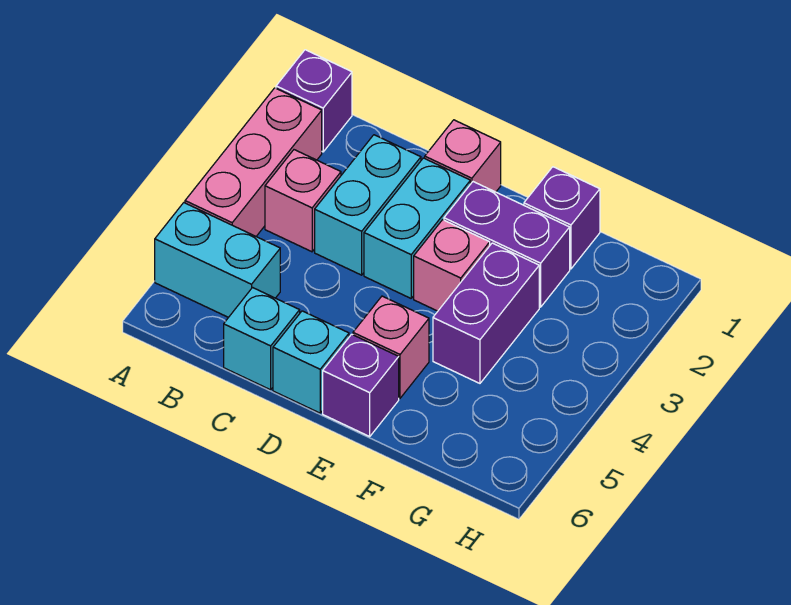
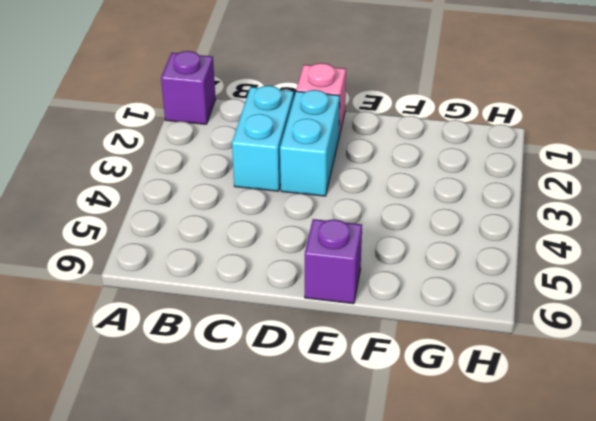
none -> pink 1x3 brick [185,88,322,236]
none -> cyan 1x2 brick [155,203,280,317]
none -> pink 1x1 brick [265,150,341,252]

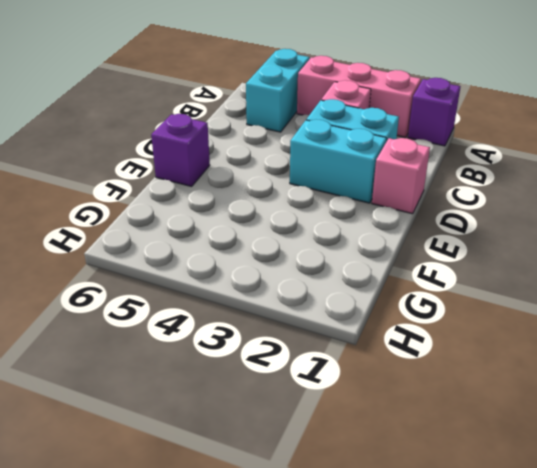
none -> cyan 1x1 brick [224,288,300,390]
none -> cyan 1x1 brick [273,311,349,413]
none -> purple 1x2 brick [444,182,570,307]

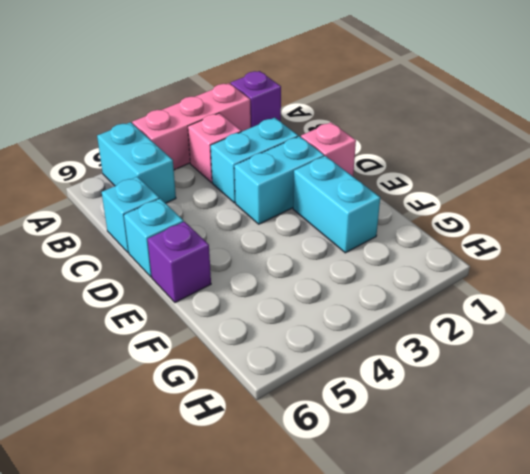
cyan 1x2 brick [293,156,380,253] -> purple 1x2 brick [444,182,570,307]
none -> pink 1x1 brick [414,220,490,311]
none -> pink 1x1 brick [353,296,429,398]
none -> purple 1x1 brick [524,167,600,269]

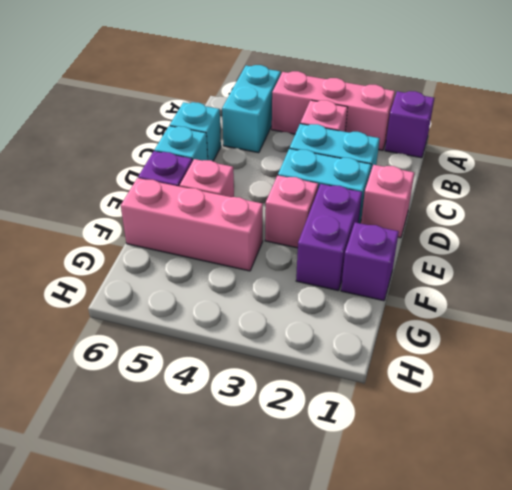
pink 1x3 brick [121,178,263,271] -> purple 1x2 brick [433,243,539,383]

